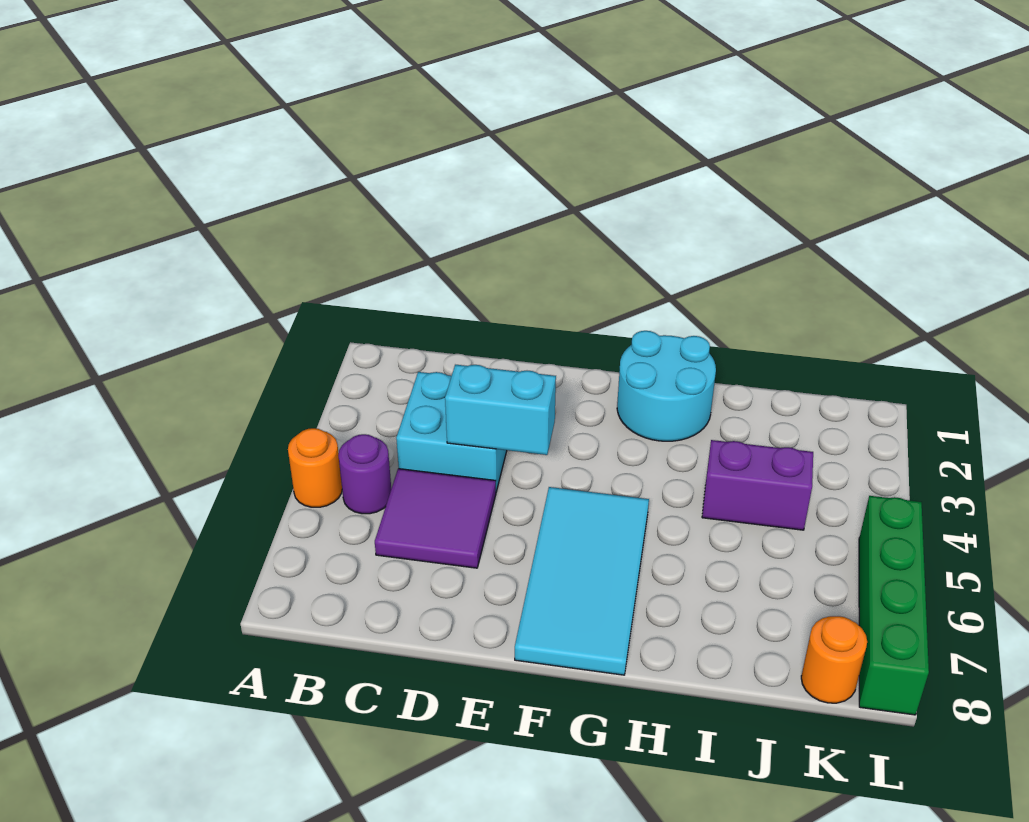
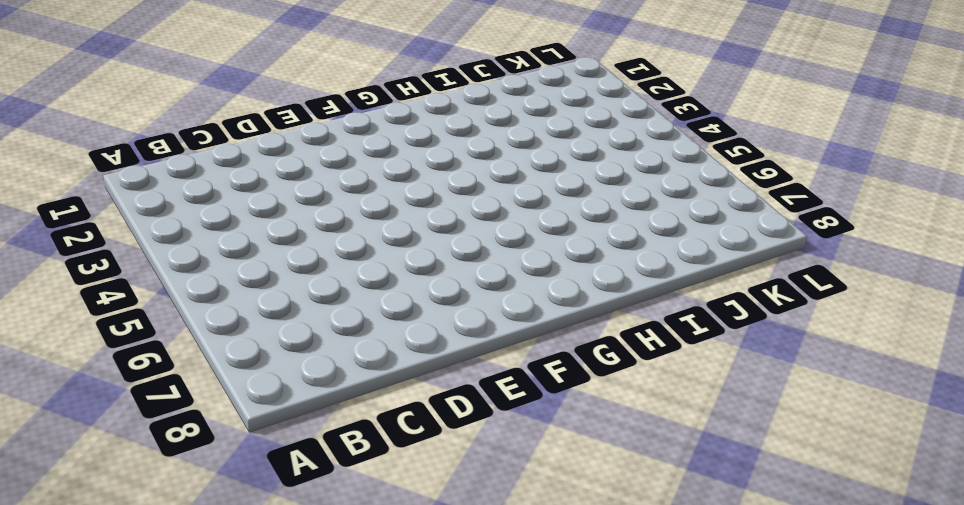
none -> orange 1x1 round brick [288,428,342,507]
none -> purple 1x1 round brick [338,434,391,514]

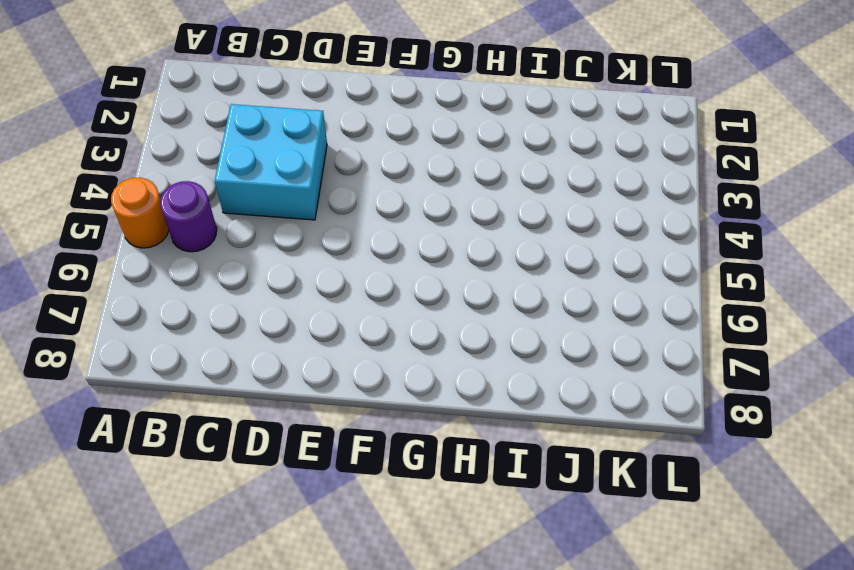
none -> purple 2x2 tile [375,469,496,568]
none -> cyan 2x4 tile [515,487,649,675]

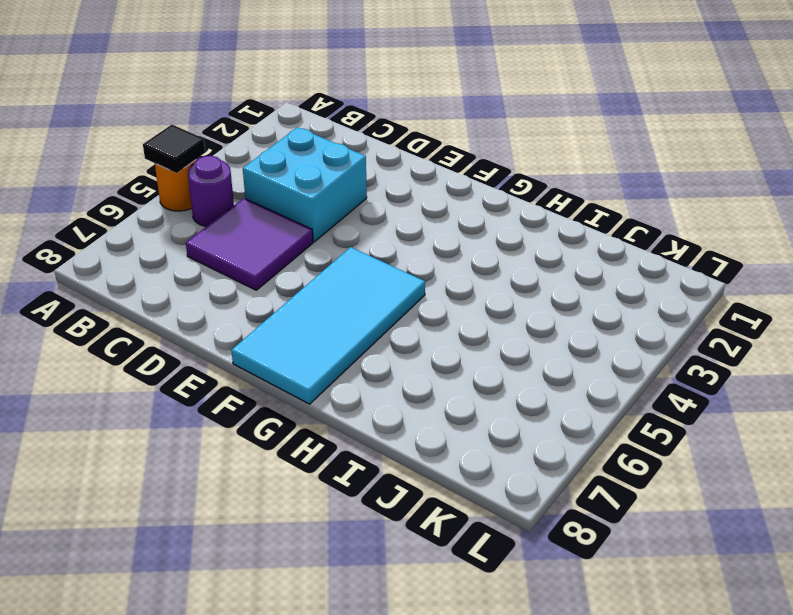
black 1x1 tile [143,125,205,173] -> none
none -> cyan 2x2 round brick [617,331,716,441]
none -> purple 1x2 brick [702,440,813,530]

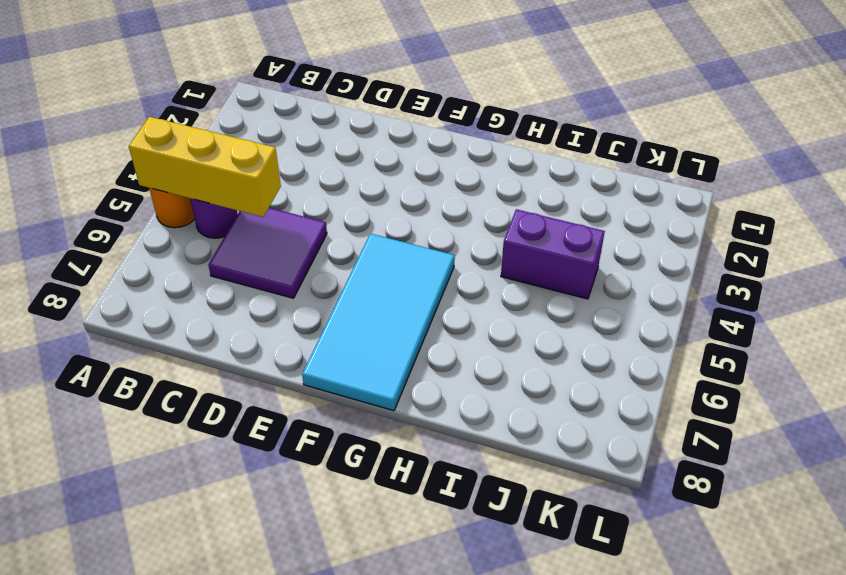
yellow 1x3 brick [129,117,281,217] -> none
none -> cyan 2x2 brick [396,372,507,491]
none -> cyan 2x2 round brick [617,331,716,441]

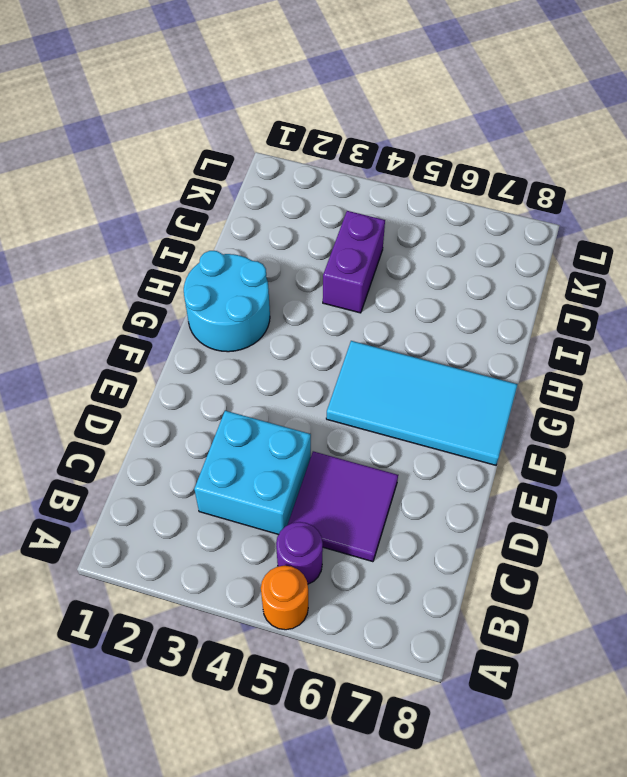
none -> orange 1x1 round brick [801,616,867,703]
none -> green 1x4 brick [859,496,929,715]

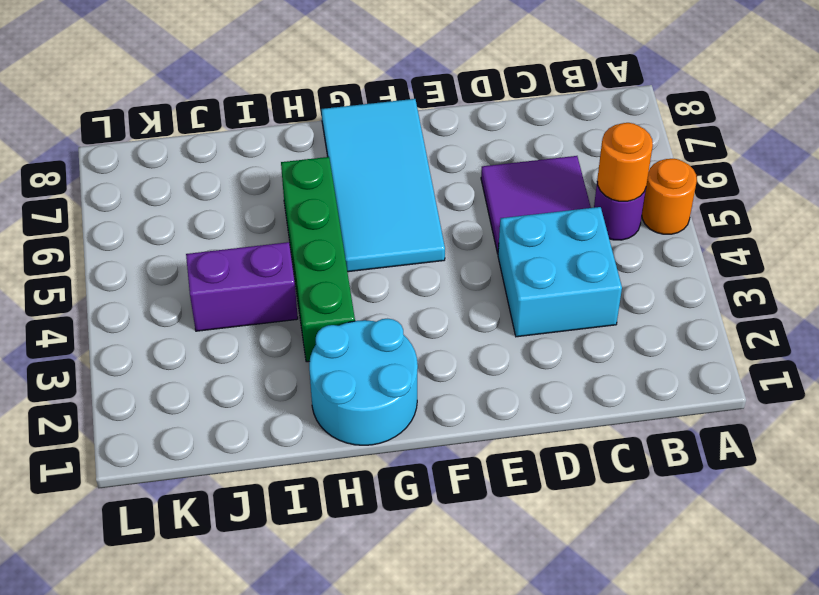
orange 1x1 round brick [597,123,653,201] -> orange 1x1 round brick moved to [801,616,867,703]
green 1x4 brick [281,157,355,362] -> green 1x4 brick moved to [859,496,929,715]
none -> cyan 1x2 brick [445,365,556,455]

